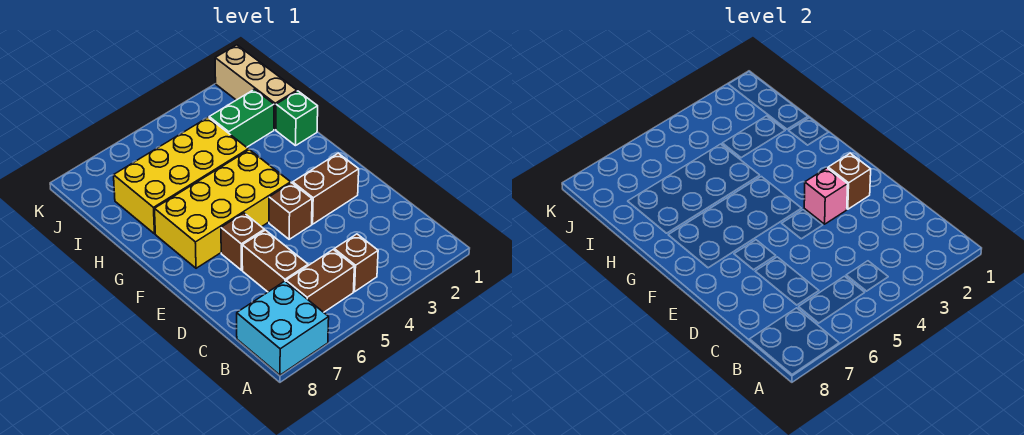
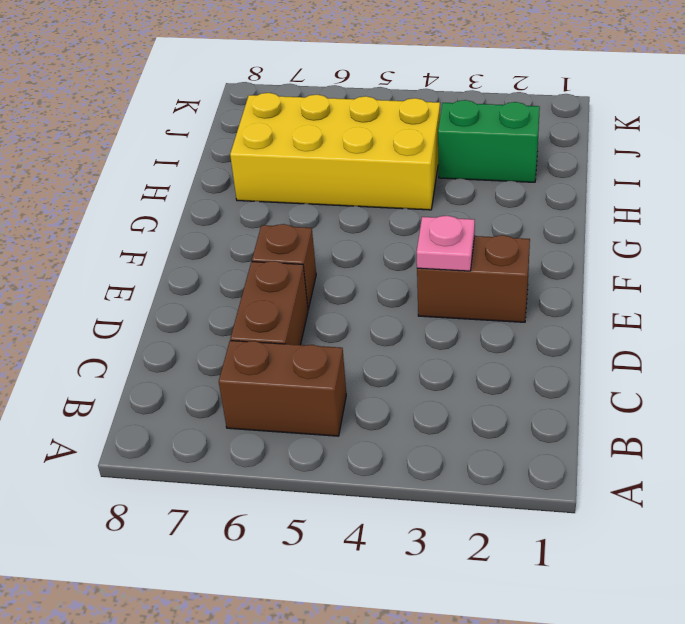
pink 1x1 plate [417,216,475,271] -> pink 1x1 brick [804,168,848,224]
none -> cyan 2x2 brick [237,281,329,375]
none -> brown 1x1 brick [334,234,378,292]
none -> brown 1x1 brick [269,183,312,239]

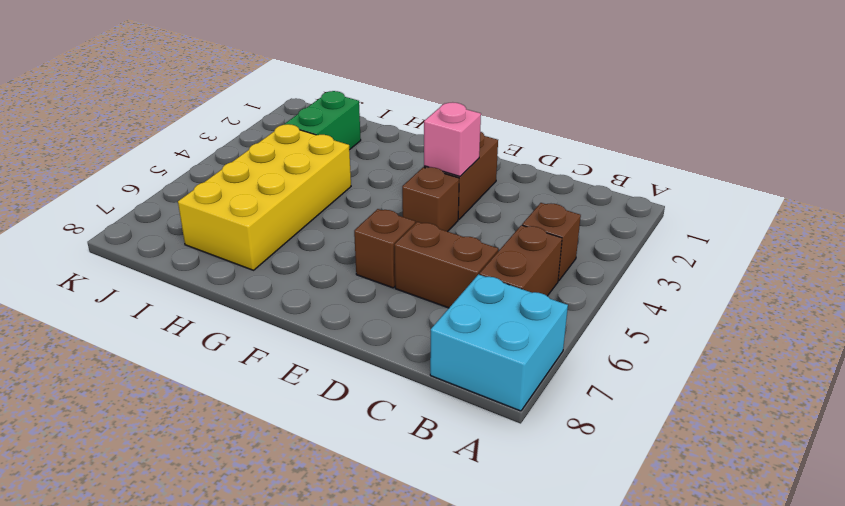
none -> yellow 2x4 brick [155,150,291,268]
none -> green 1x1 brick [276,91,318,146]
none -> tan 1x3 brick [215,45,297,130]

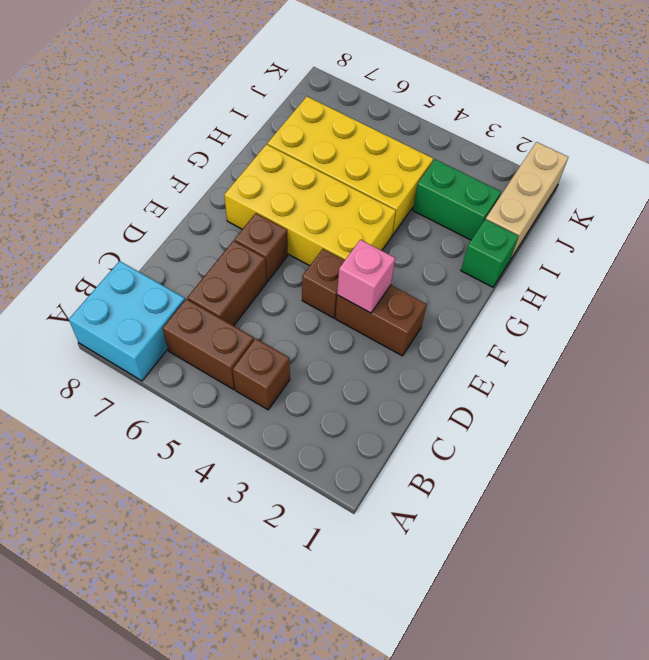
none -> brown 1x1 brick [828,153,871,209]

